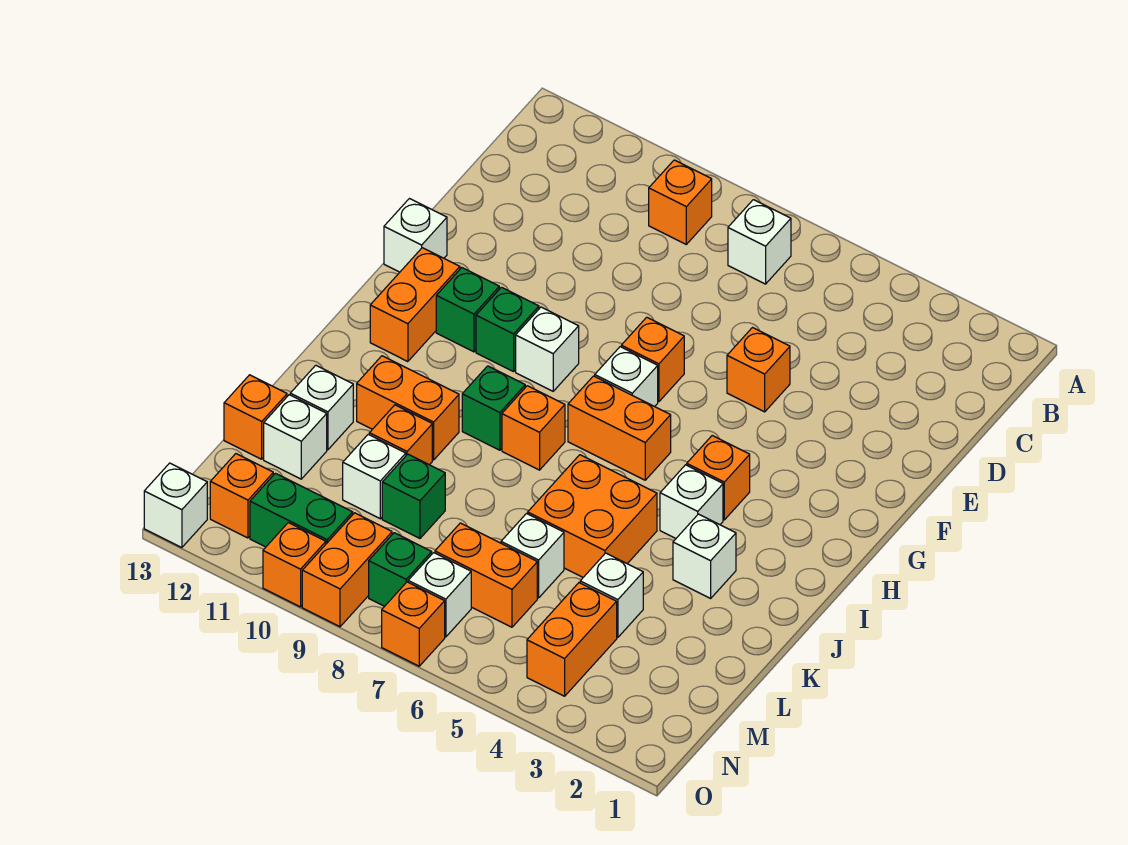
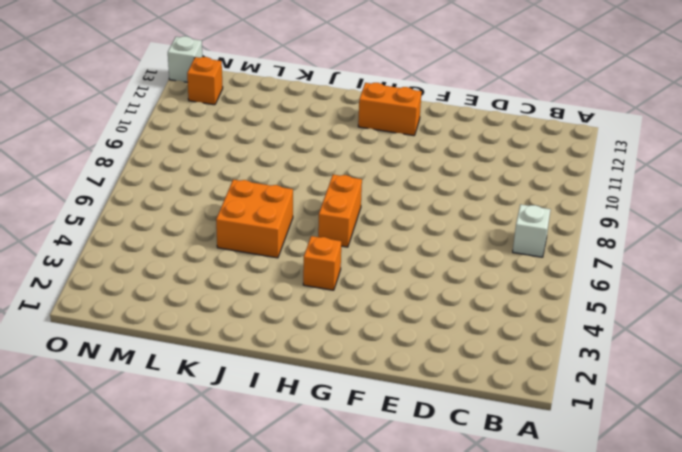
none -> orange 1x1 brick [649,160,712,244]
none -> orange 1x1 brick [727,328,790,412]
none -> orange 1x1 brick [621,317,684,402]
none -> white 1x1 brick [384,199,447,272]

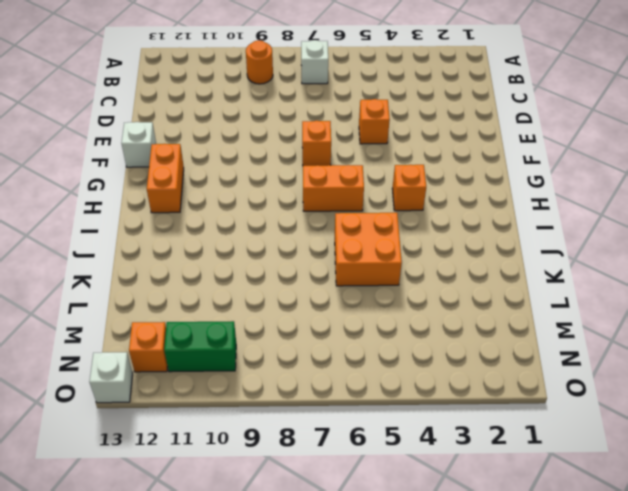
orange 1x1 round brick [246,40,273,84] -> orange 1x1 brick [649,160,712,244]
none -> white 1x1 brick [595,347,658,407]
none -> white 1x1 brick [516,307,579,391]
none -> green 1x1 brick [476,287,539,372]
none -> green 1x1 brick [436,268,499,352]

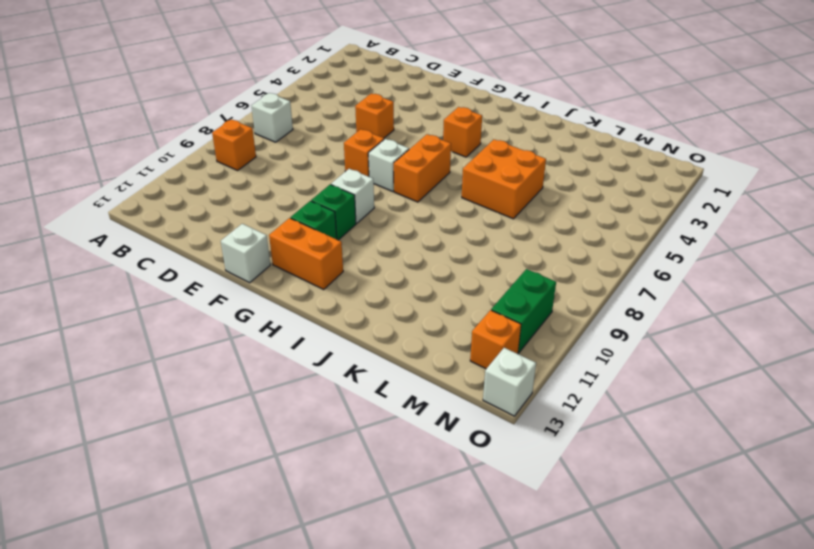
none -> white 1x1 brick [660,465,723,538]
none -> orange 1x1 brick [502,386,565,470]
none -> green 1x1 brick [462,366,525,450]
none -> white 1x1 brick [673,514,736,598]

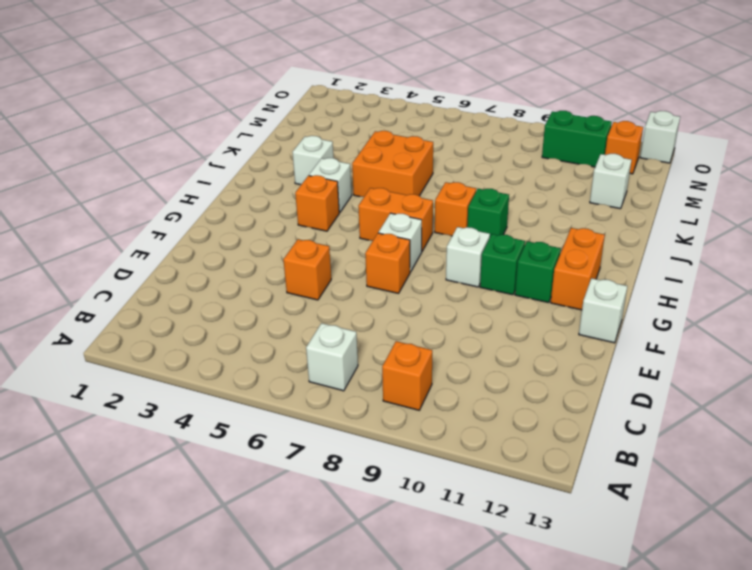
none -> orange 1x2 brick [357,356,459,460]
none -> orange 1x1 brick [369,405,432,465]
none -> white 1x1 brick [290,365,353,450]
none -> white 1x1 brick [580,553,643,638]

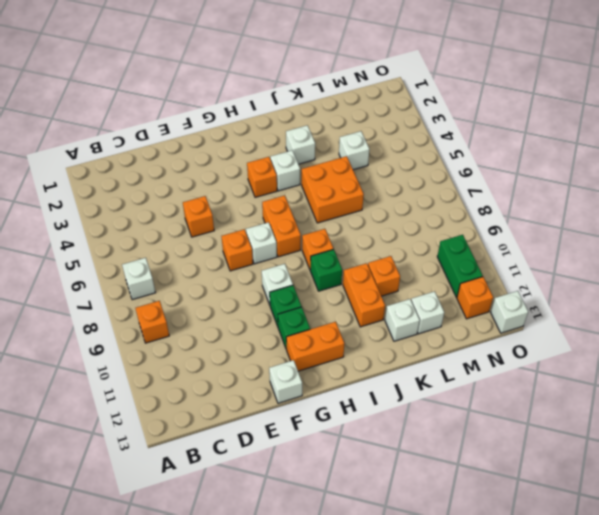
none -> white 1x1 brick [501,514,564,598]
none -> green 1x1 brick [382,454,445,538]
none -> white 1x1 brick [343,434,406,519]
none -> orange 1x1 brick [224,375,287,459]

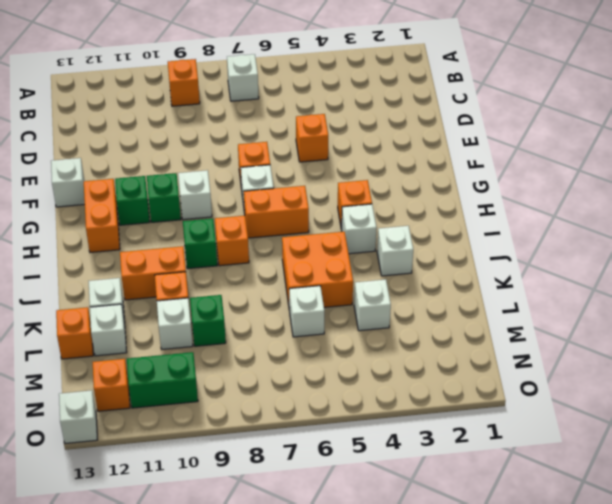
none -> orange 1x2 brick [527,583,617,696]
none -> orange 1x2 brick [435,523,537,627]
none -> white 1x1 brick [408,553,471,637]
none -> green 1x1 brick [369,533,432,606]

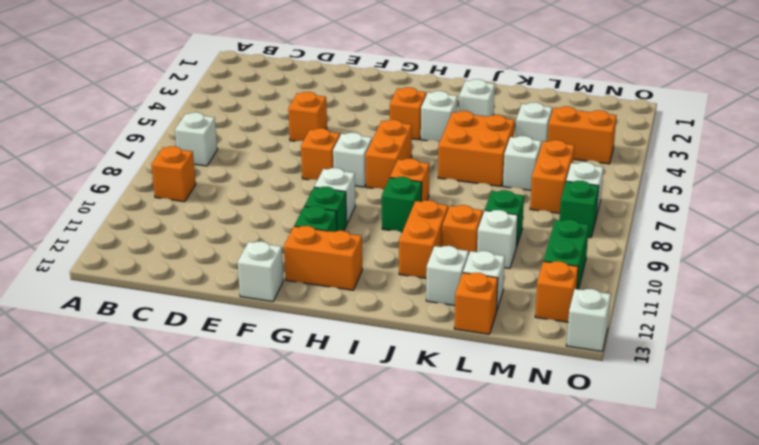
none -> orange 1x2 brick [302,513,392,627]
none -> orange 1x1 brick [382,582,445,666]
none -> orange 1x1 brick [263,523,326,607]

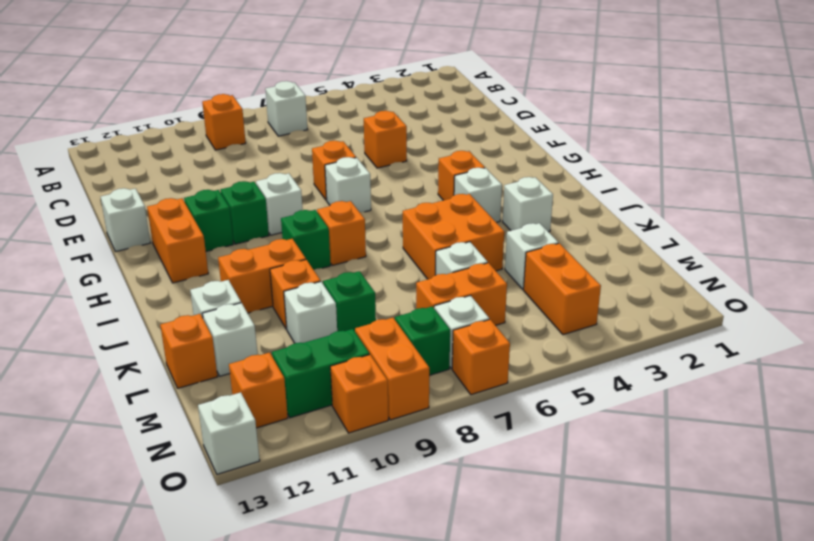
none -> orange 1x2 brick [568,376,671,480]

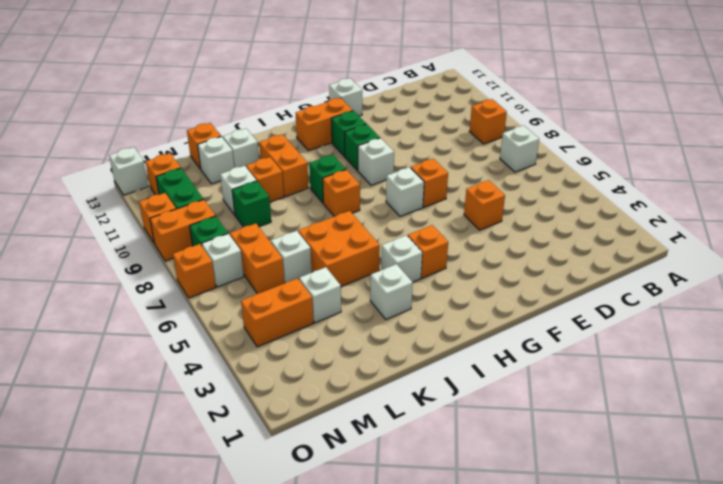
none -> orange 1x2 brick [568,376,671,480]

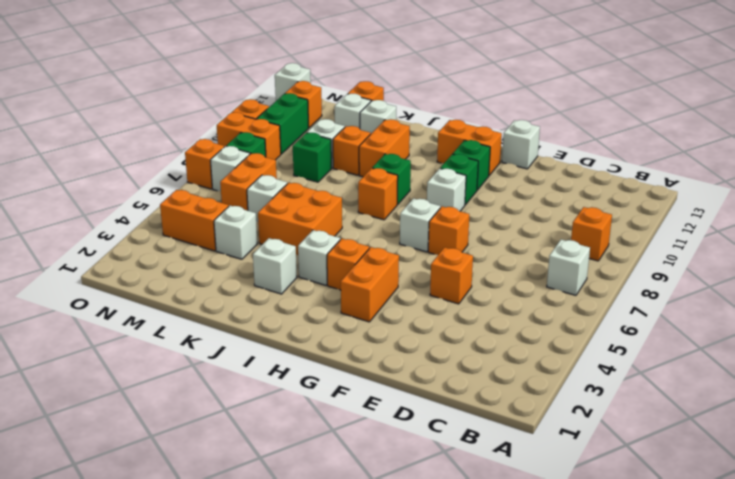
orange 1x2 brick [341,247,399,322] -> orange 1x2 brick moved to [568,376,671,480]

